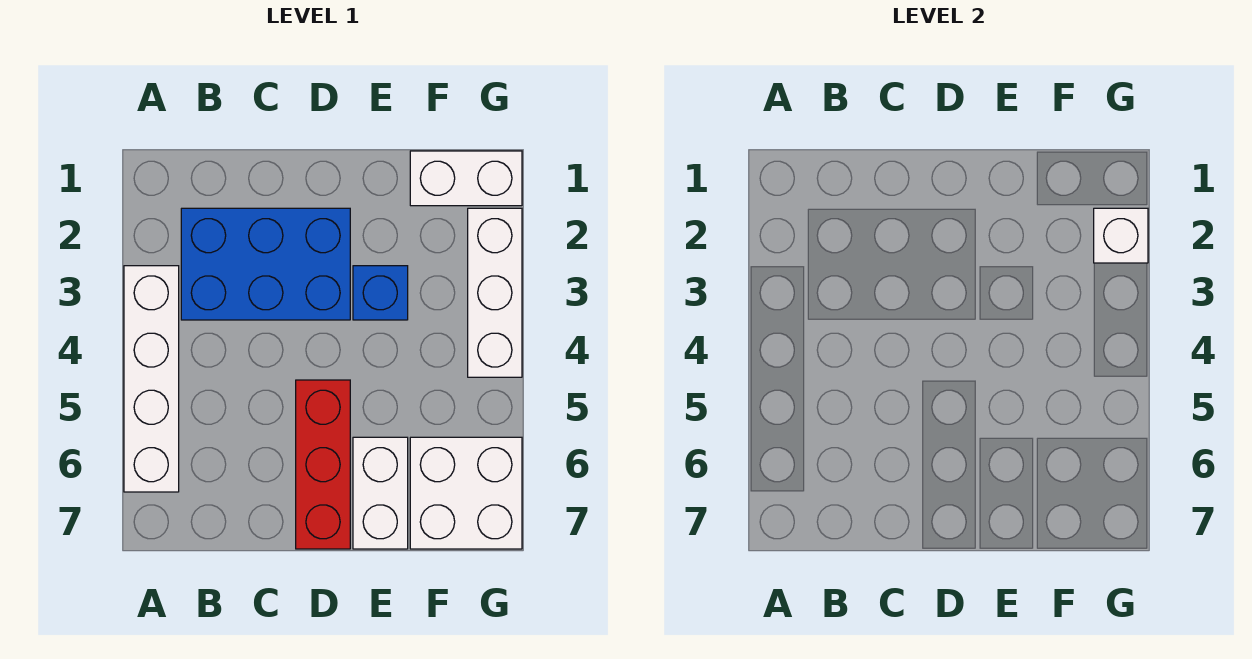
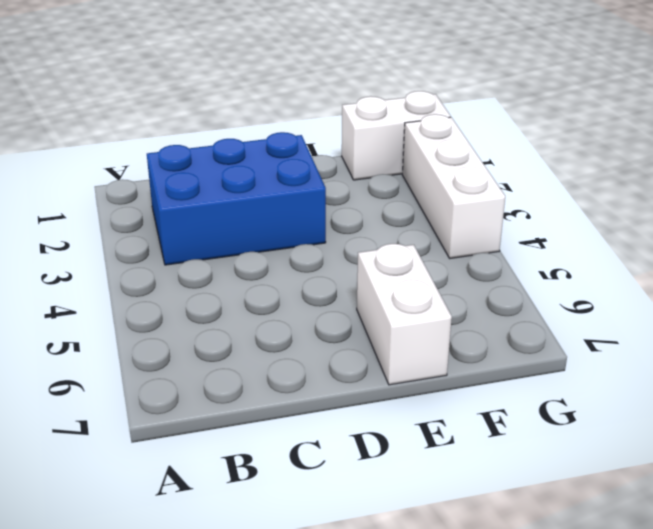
none -> white 1x4 brick [124,266,179,492]
none -> red 1x3 brick [296,380,350,549]

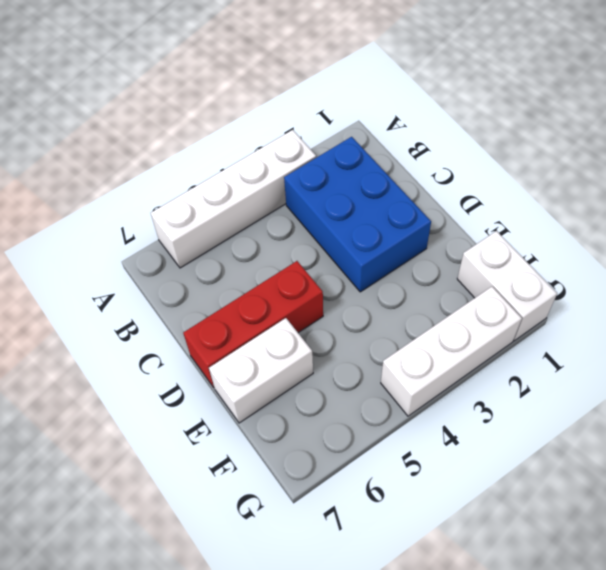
none -> blue 1x1 brick [353,266,408,320]
none -> white 2x2 brick [410,437,522,549]

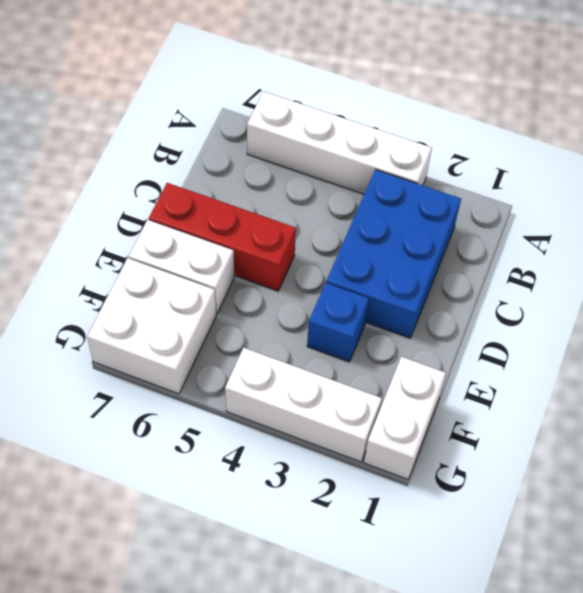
none -> white 1x1 brick [1094,208,1148,263]

